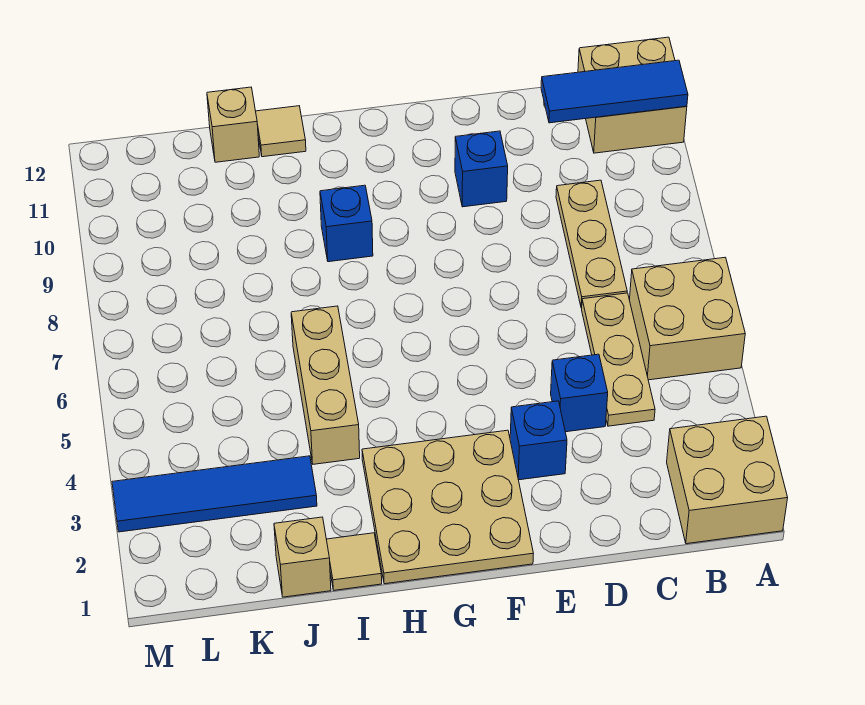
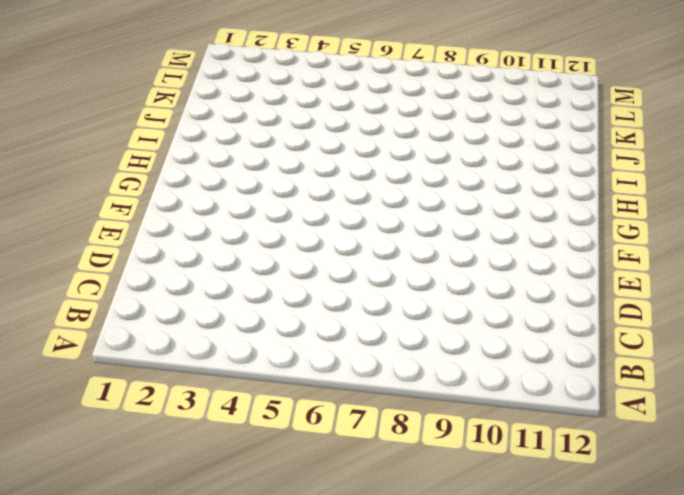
none -> tan 2x2 brick [667,416,788,544]
none -> tan 2x2 brick [630,257,745,380]
none -> tan 2x2 brick [578,37,687,153]

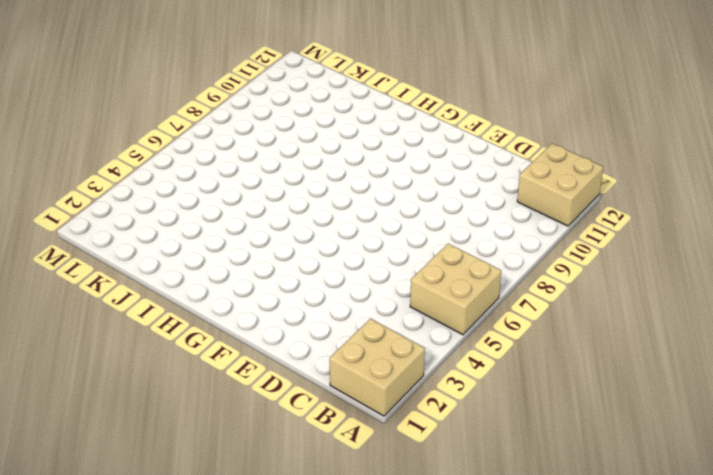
none -> tan 1x3 plate [582,293,655,426]
none -> tan 1x3 plate [556,180,627,308]
none -> blue 1x1 brick [551,354,608,432]

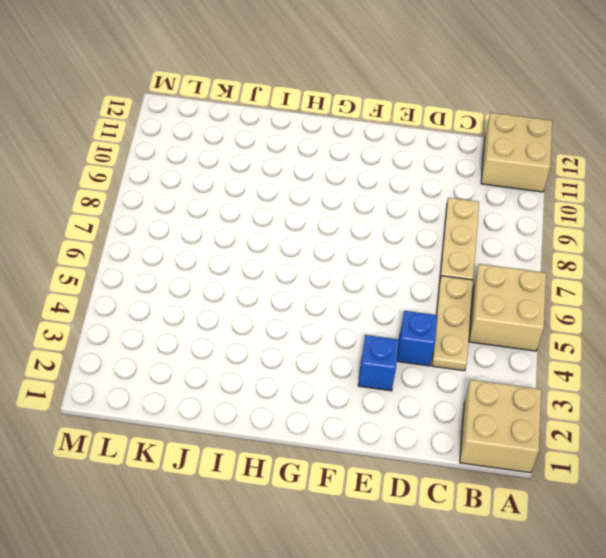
none -> blue 1x1 brick [455,131,508,207]
none -> tan 3x3 plate [362,430,534,584]
none -> blue 1x1 brick [320,185,373,262]

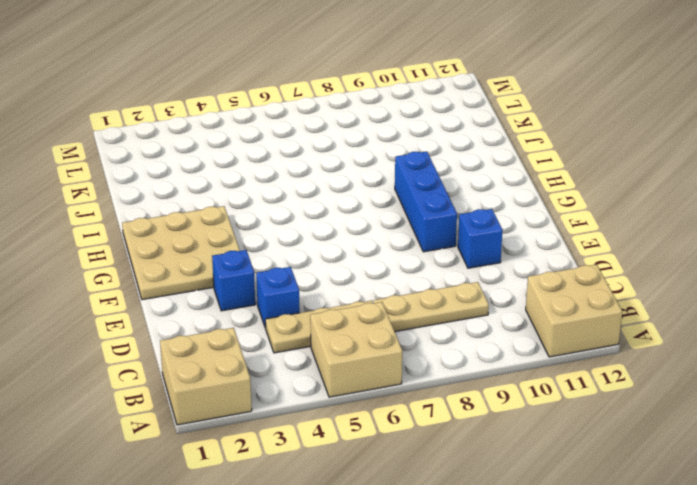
blue 1x3 brick [395,151,457,252] -> blue 1x1 brick [320,185,373,262]
none -> tan 1x1 tile [326,533,382,590]
none -> tan 1x3 brick [291,306,360,464]
none -> tan 1x1 tile [256,106,306,157]

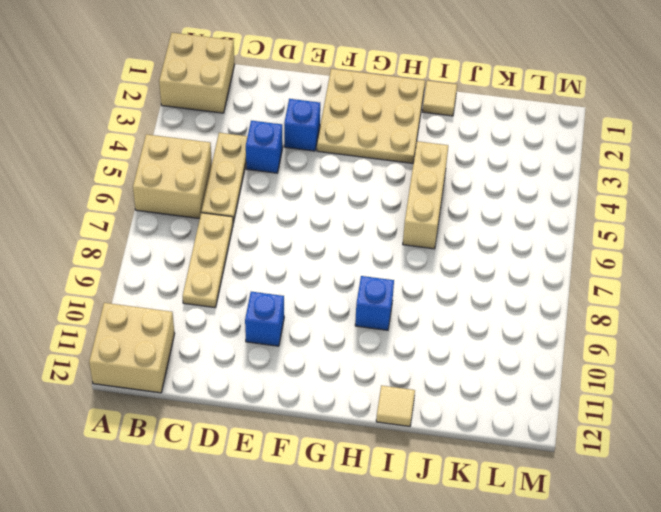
none -> tan 1x1 brick [274,517,331,597]
none -> blue 1x4 tile [112,456,317,532]
none -> tan 1x1 brick [207,87,259,162]

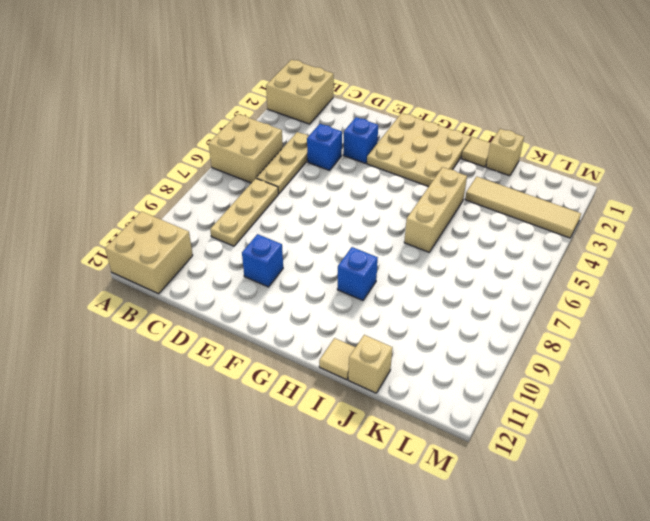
tan 1x4 tile [465,177,581,238] -> blue 1x4 tile [112,456,317,532]
none -> blue 1x3 tile [541,60,688,123]

